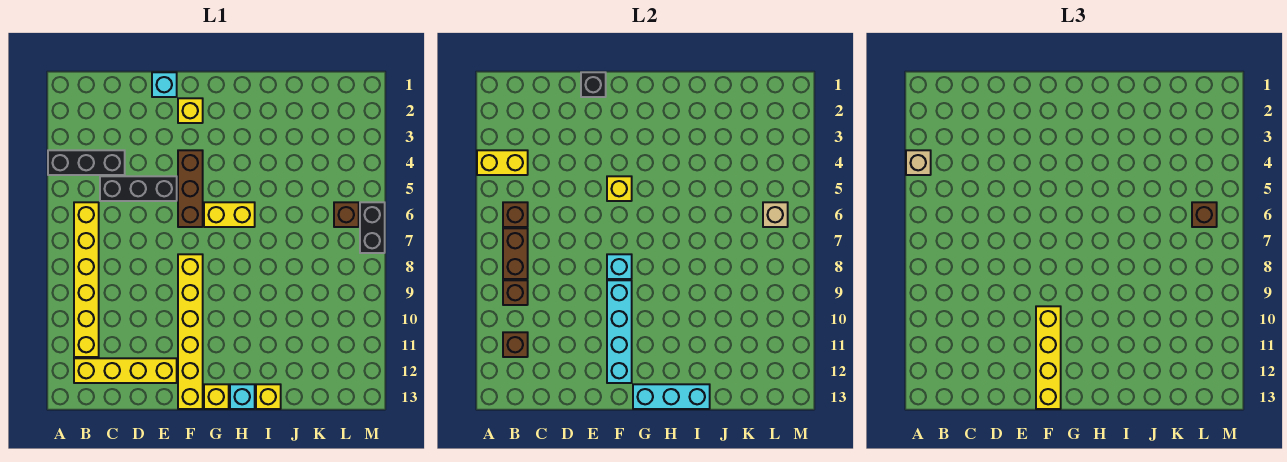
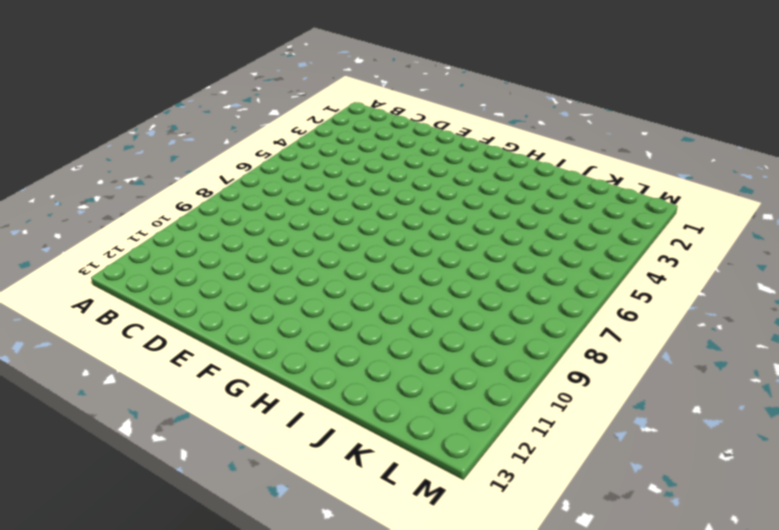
none -> black 1x3 brick [48,150,125,175]
none -> yellow 1x6 brick [74,202,99,357]
none -> yellow 1x4 brick [74,358,177,383]

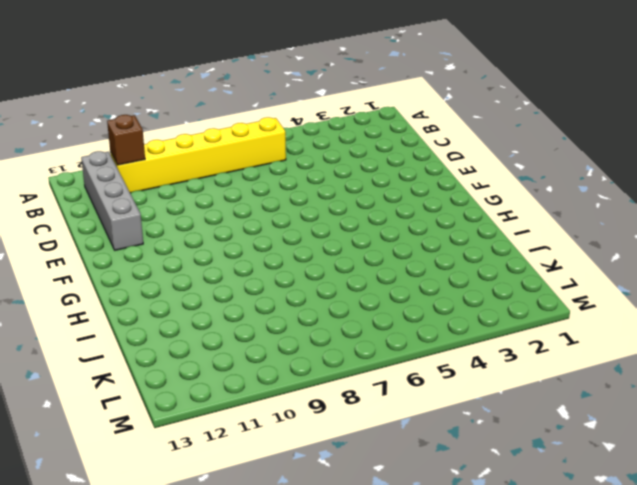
grey 1x4 brick [81,151,143,250] -> yellow 1x4 brick [74,358,177,383]
none -> black 1x3 brick [48,150,125,175]
none -> black 1x3 brick [100,176,177,201]
none -> cyan 1x1 brick [152,72,177,97]

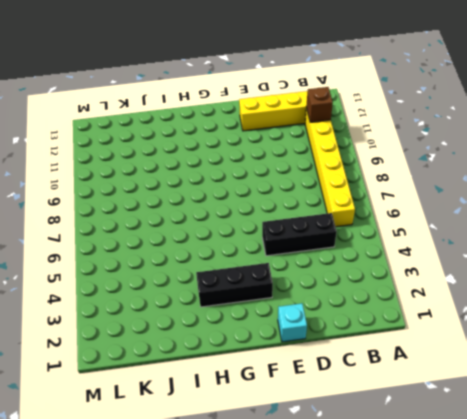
black 1x3 brick [196,263,273,307] -> black 1x3 brick moved to [48,150,125,175]
none -> yellow 1x1 brick [178,98,203,123]
none -> brown 1x3 brick [178,150,203,227]
none -> yellow 1x6 brick [178,254,203,409]

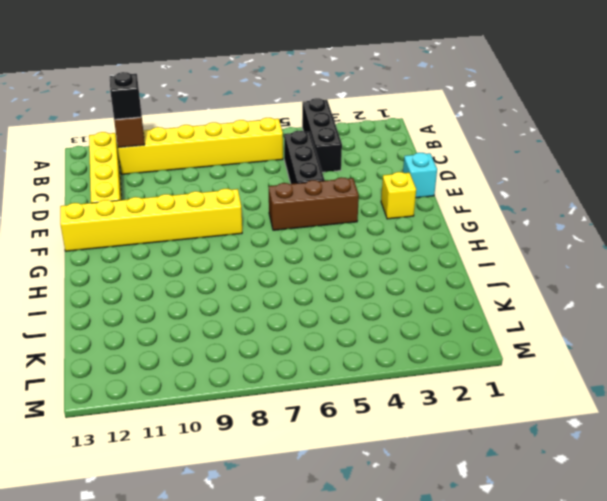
black 1x1 brick [110,72,141,119] -> black 1x1 brick moved to [581,72,606,97]
none -> yellow 1x2 brick [204,202,255,227]
none -> yellow 1x1 brick [204,384,229,409]
none -> cyan 1x1 brick [230,384,255,409]

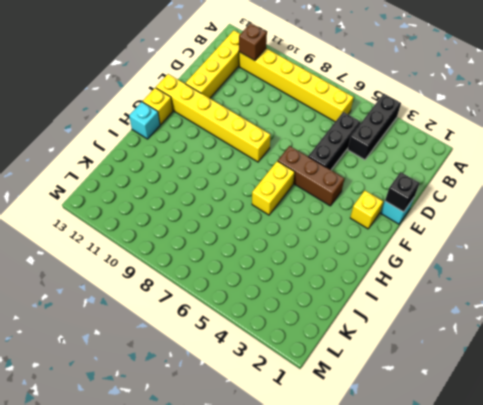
none -> yellow 1x1 brick [256,384,281,409]
none -> brown 1x1 brick [334,202,359,227]
none -> black 1x2 brick [360,202,385,253]

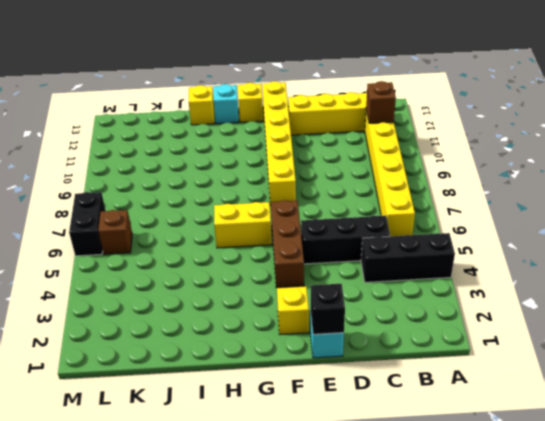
none -> yellow 1x2 brick [477,150,528,175]
none -> brown 1x1 brick [503,202,528,227]
none -> brown 1x2 brick [503,228,528,279]

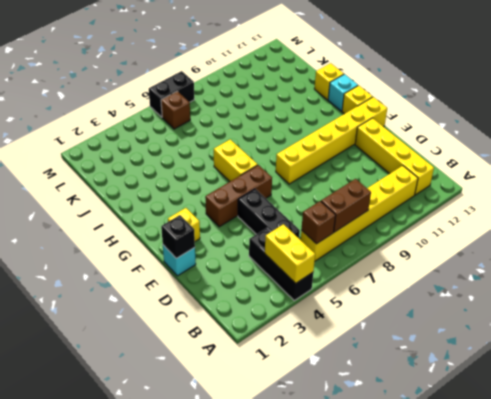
none -> brown 1x1 brick [503,280,528,305]
none -> brown 1x1 brick [503,332,528,357]
none -> yellow 1x1 brick [607,176,632,201]

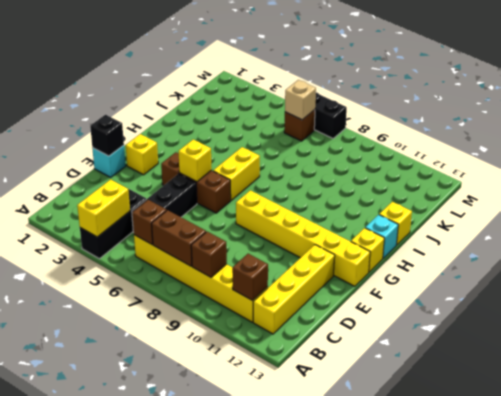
none -> cyan 1x1 brick [607,254,632,279]
none -> cyan 1x4 brick [607,280,632,383]
none -> cyan 1x3 brick [633,384,710,409]

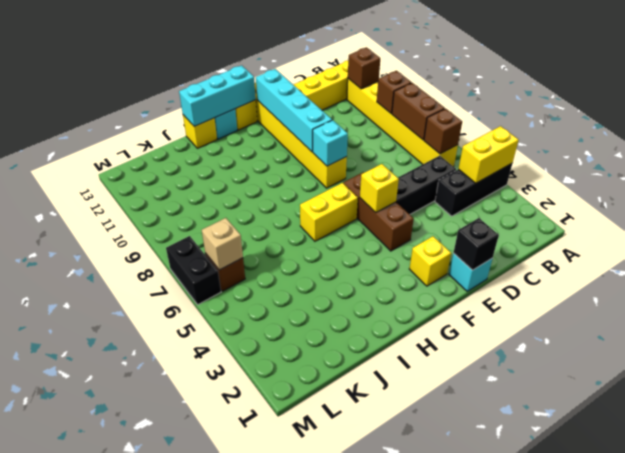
none -> tan 1x1 brick [906,150,931,175]
none -> yellow 1x4 brick [1036,306,1061,409]
none -> brown 1x1 brick [1192,202,1217,227]

